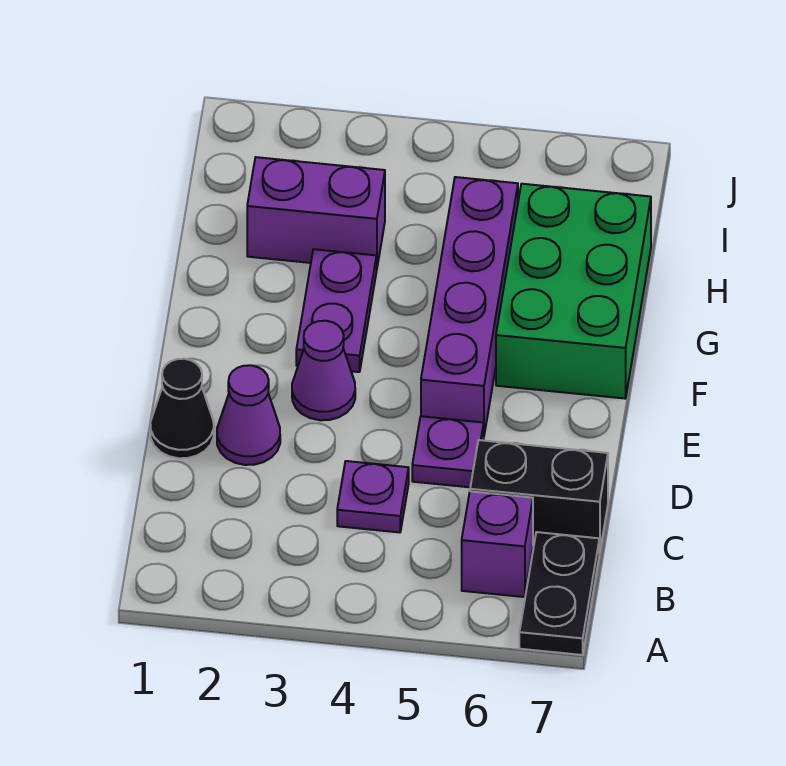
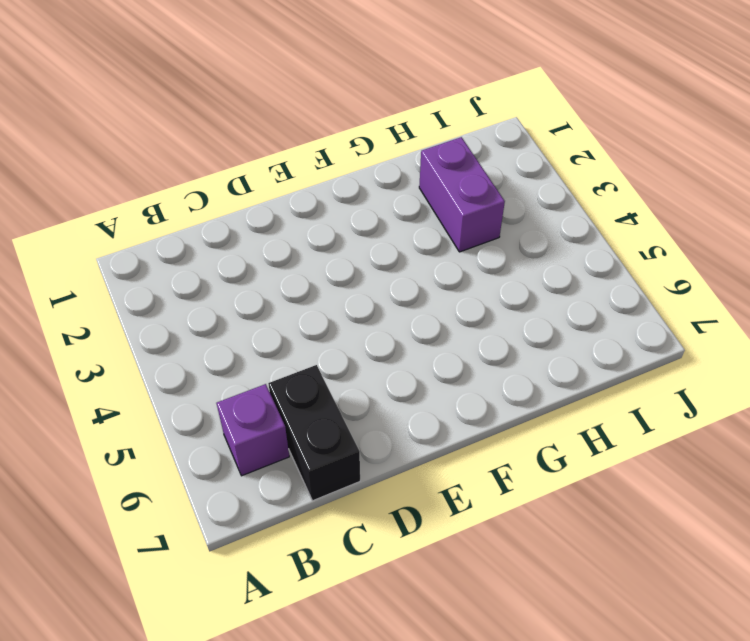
none -> black 1x2 plate [519,532,599,655]
none -> purple 1x1 plate [337,461,409,532]
none -> black 1x1 cone [150,359,214,458]

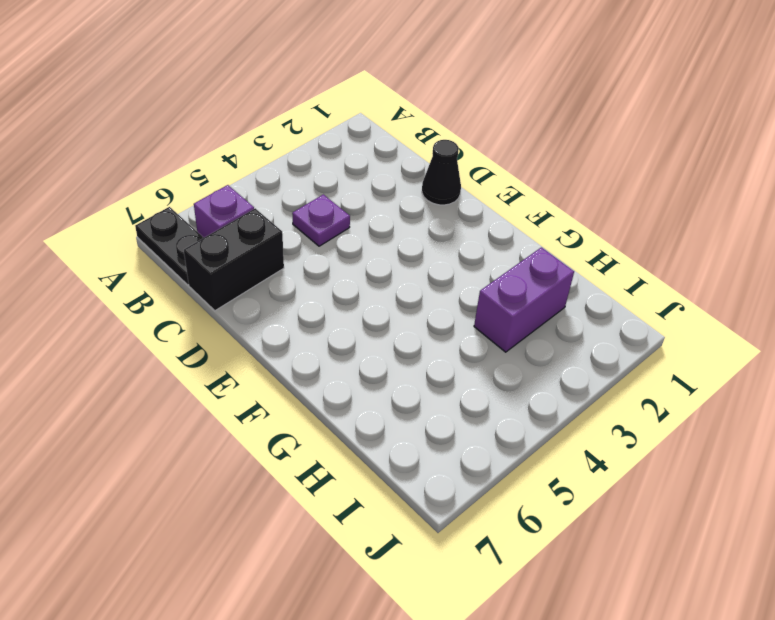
none -> purple 1x1 cone [217,365,280,465]
none -> purple 1x1 plate [412,416,484,487]
none -> purple 1x1 cone [292,321,355,420]

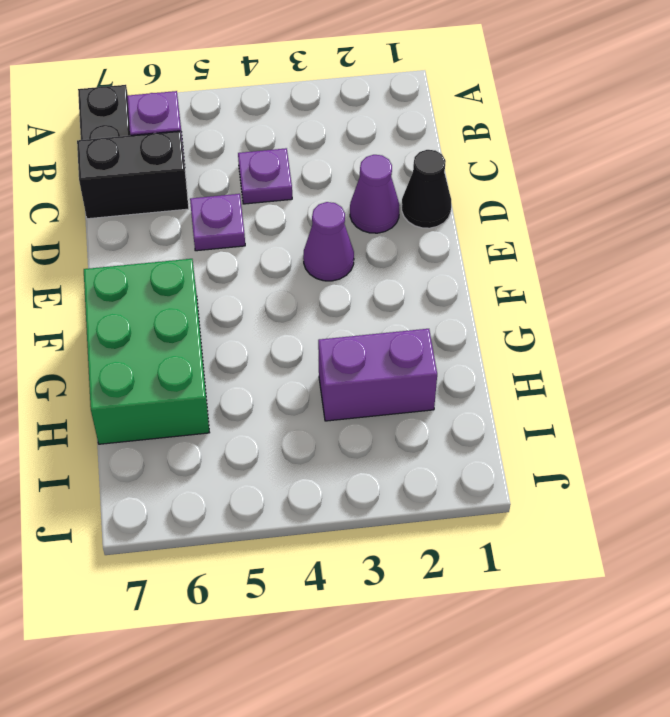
none -> purple 1x4 brick [421,177,518,434]
none -> purple 1x2 plate [296,249,377,372]

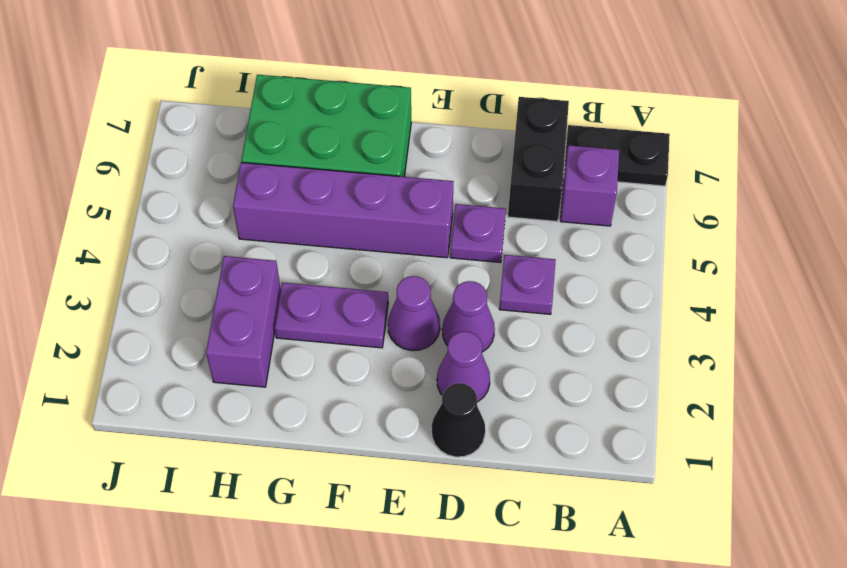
purple 1x1 cone [442,281,495,352] -> none

